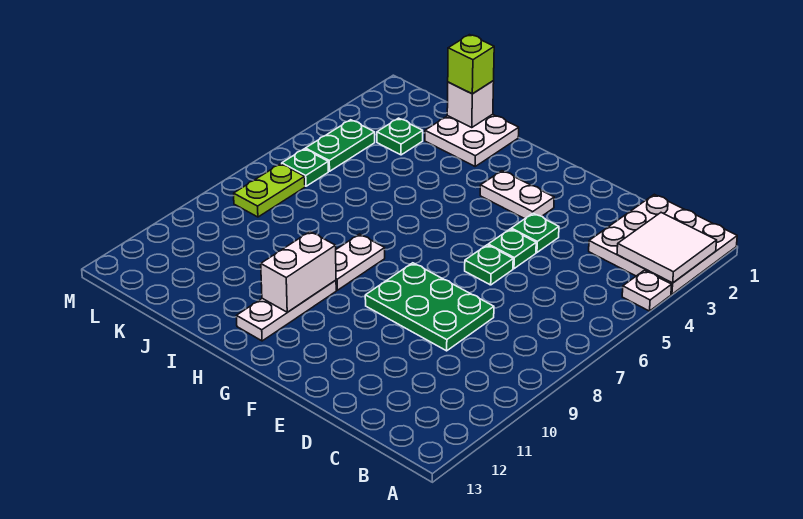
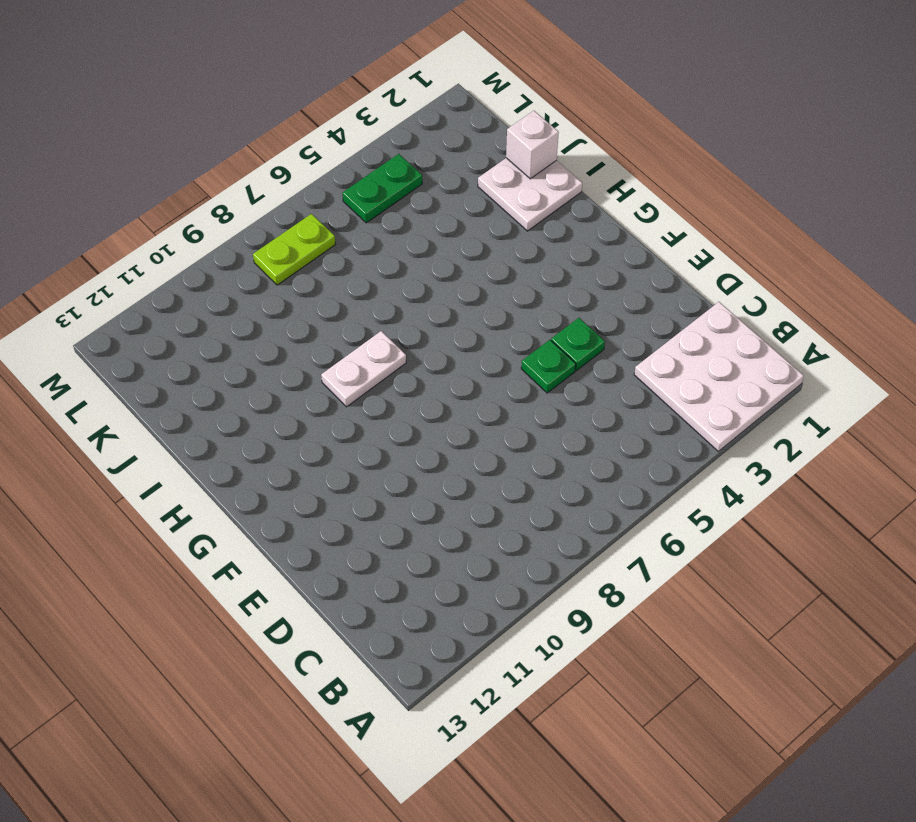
none -> white 1x1 plate [622,270,672,311]
none -> green 2x3 plate [365,263,494,351]
none -> green 1x1 plate [465,245,513,285]

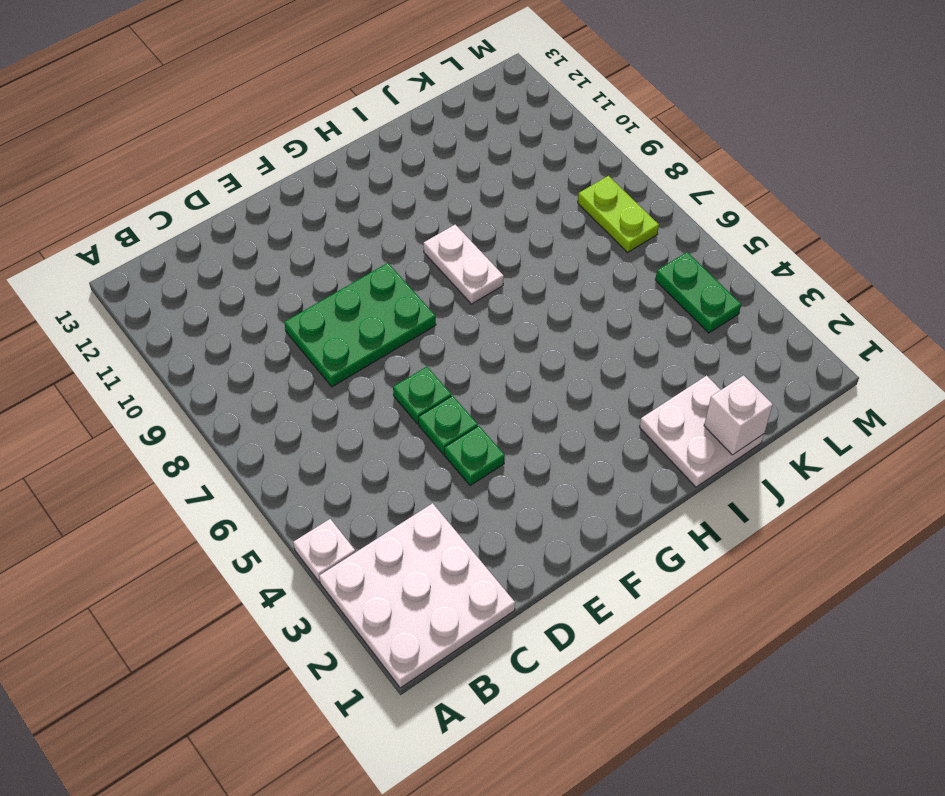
none -> white 1x2 plate [480,171,554,219]
none -> white 1x3 plate [236,280,336,341]
none -> green 1x1 plate [377,118,423,155]

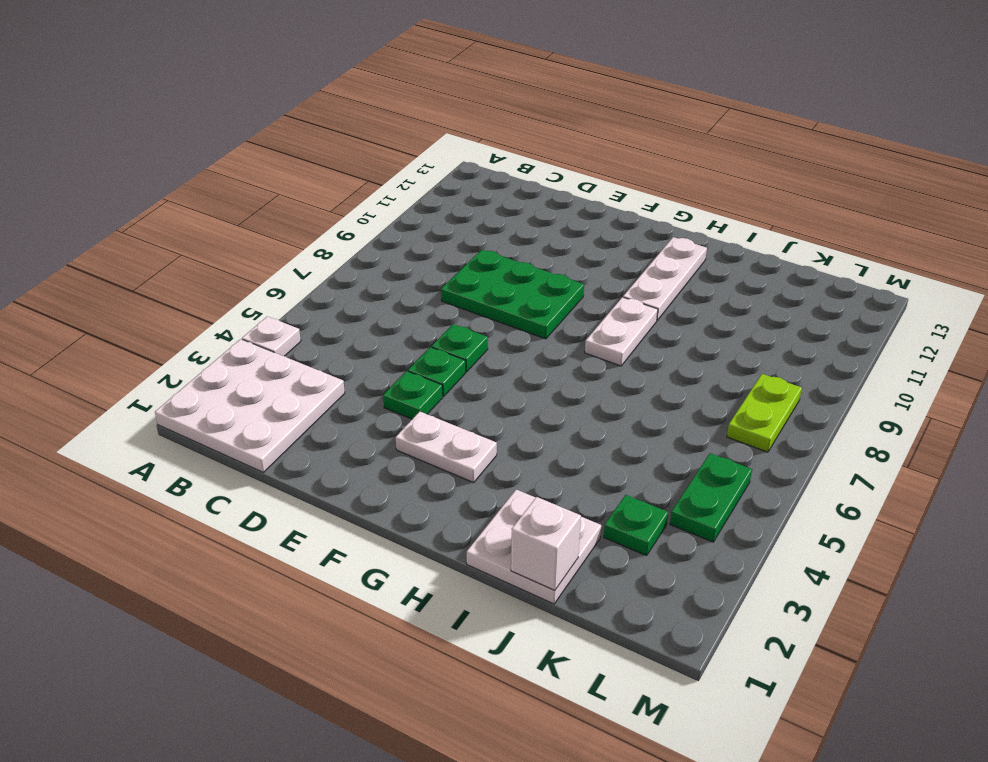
none -> green 1x1 plate [282,149,328,186]
none -> white 2x2 tile [617,213,717,283]
none -> white 1x2 brick [261,231,336,312]

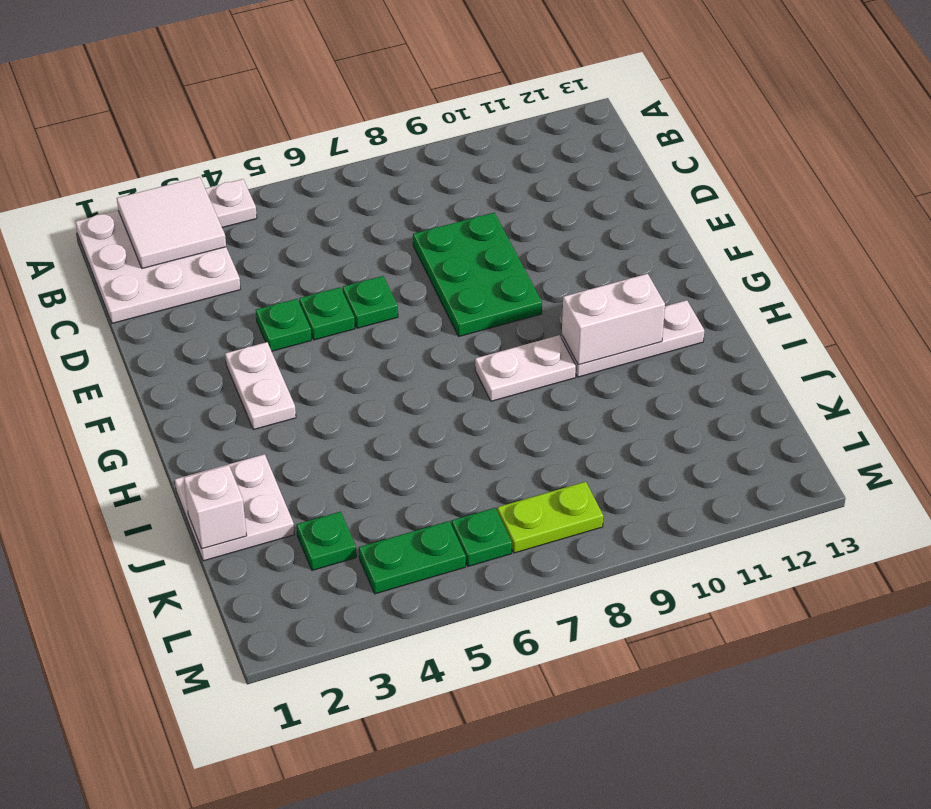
none -> lime 1x1 brick [448,35,494,94]

